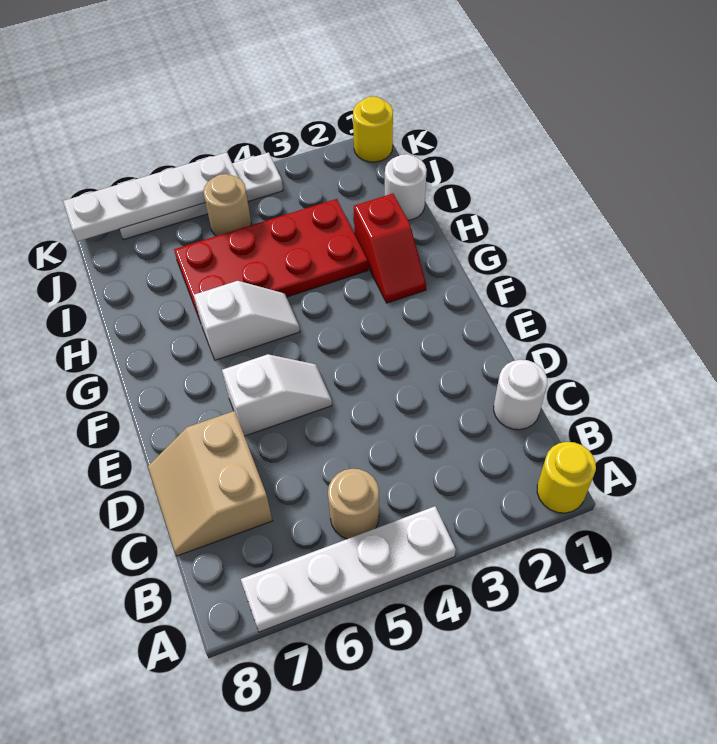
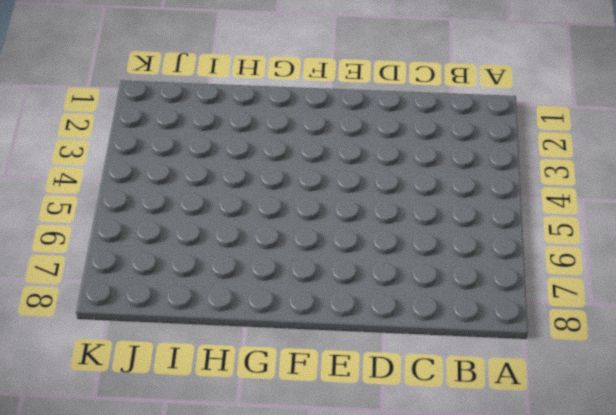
none -> yellow 1x1 round brick [537,442,596,513]
none -> white 1x4 plate [241,506,456,632]
none -> tan 1x1 round brick [328,469,379,539]

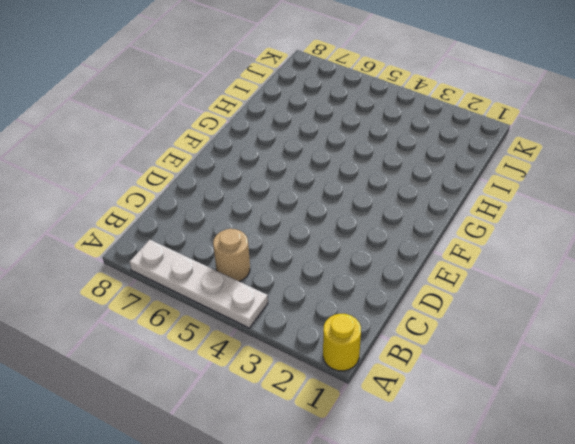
none -> white 1x1 round brick [494,360,547,430]
none -> tan 2x2 slope [148,411,272,556]
none -> white 1x2 slope [222,354,332,436]

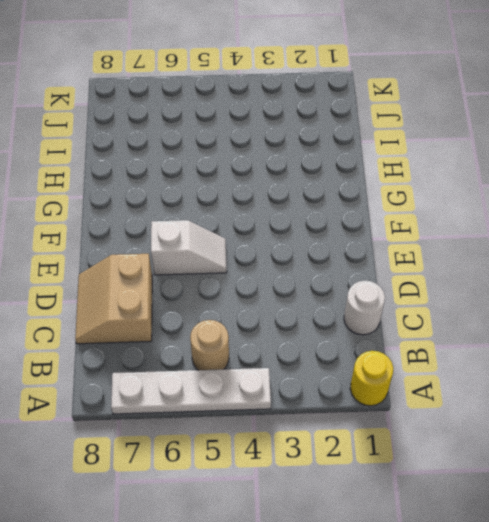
none -> red 1x2 slope [354,194,426,303]
none -> white 1x2 slope [194,281,300,360]
none -> red 2x4 plate [174,199,368,320]

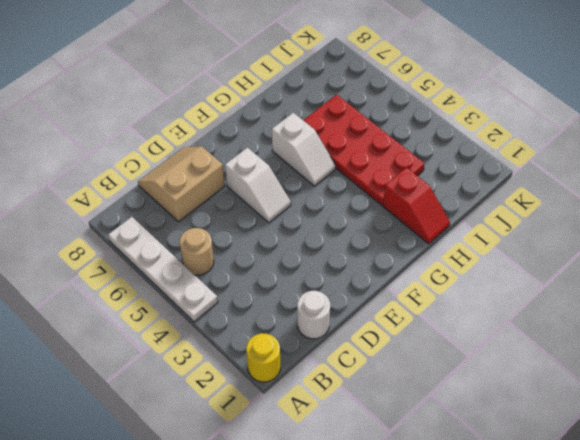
red 1x2 slope [383,167,450,244] -> red 1x2 slope turned to [354,194,426,303]
none -> white 1x1 round brick [385,154,427,220]
none -> tan 1x1 round brick [203,174,251,236]
none -> yellow 1x1 round brick [353,97,393,162]

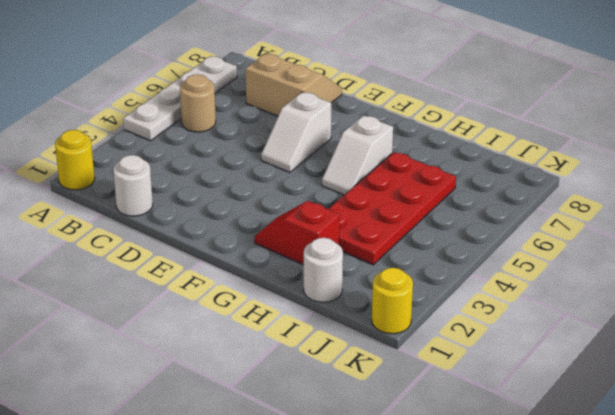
none -> tan 1x1 round brick [203,174,251,236]
none -> white 1x4 plate [120,152,283,240]
none -> white 1x4 plate [63,153,238,241]

